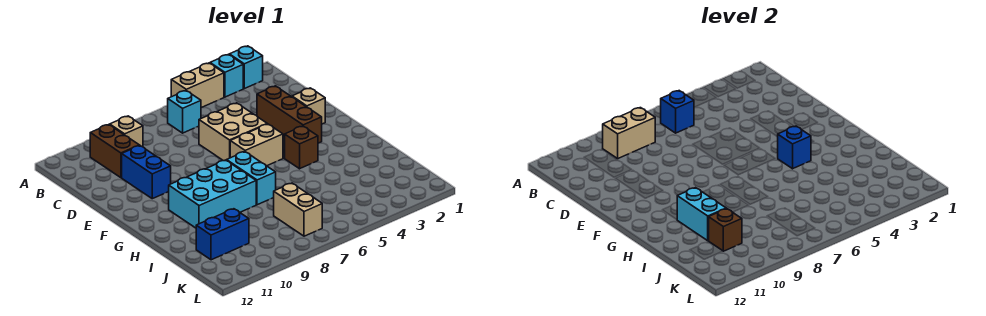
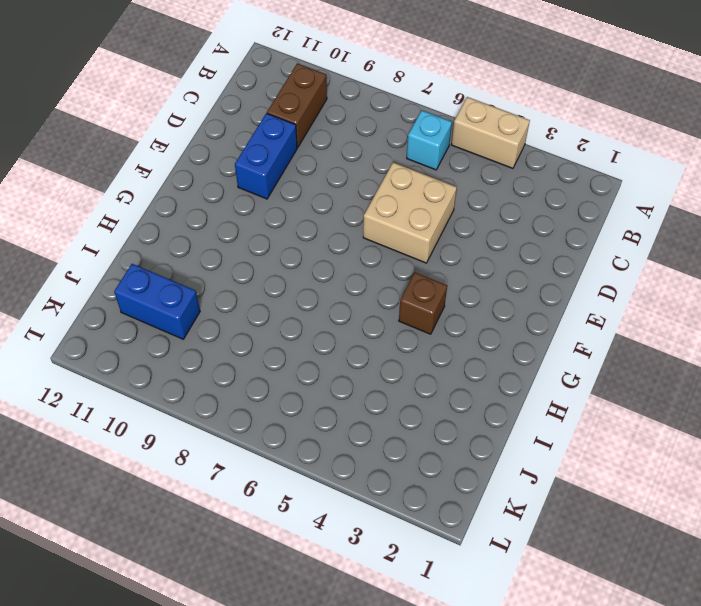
none -> cyan 1x1 brick [229,46,263,89]
none -> cyan 1x1 brick [210,54,243,97]
none -> tan 1x1 brick [110,116,143,147]

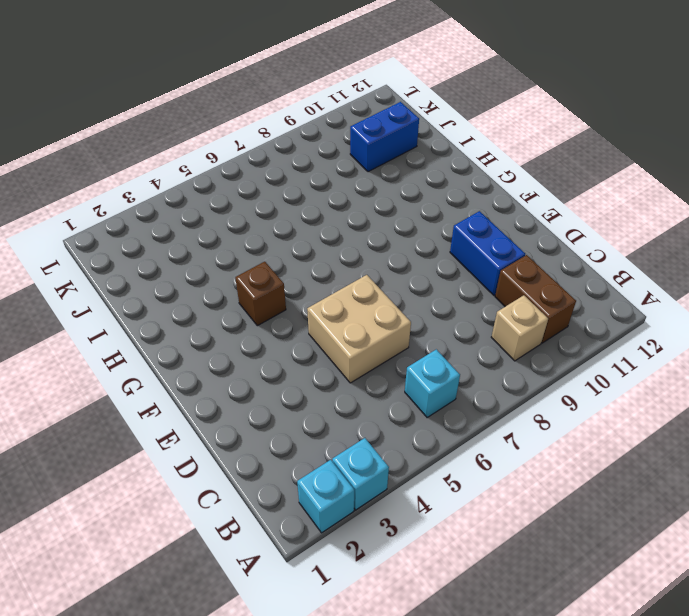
none -> tan 1x2 brick [171,63,224,108]
none -> brown 1x3 brick [257,86,322,143]
none -> tan 1x1 brick [292,88,325,124]

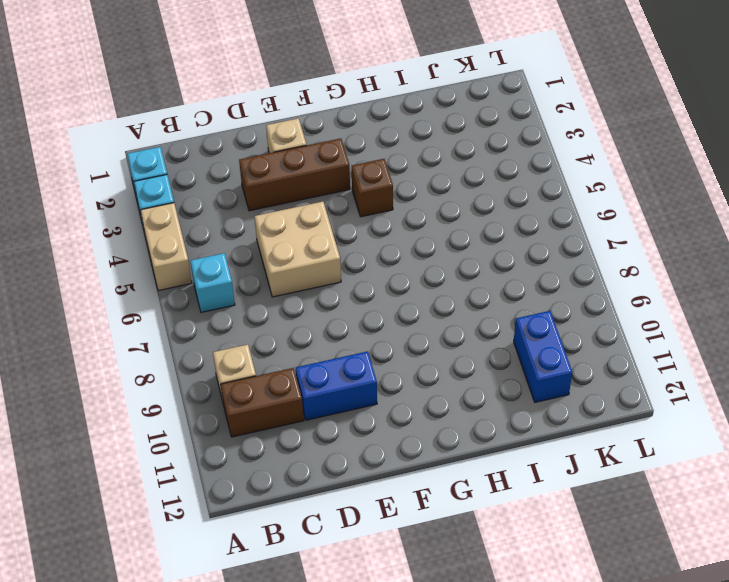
none -> tan 1x2 brick [230,124,283,166]
none -> cyan 1x2 brick [227,152,276,205]
none -> cyan 2x3 brick [169,160,256,228]

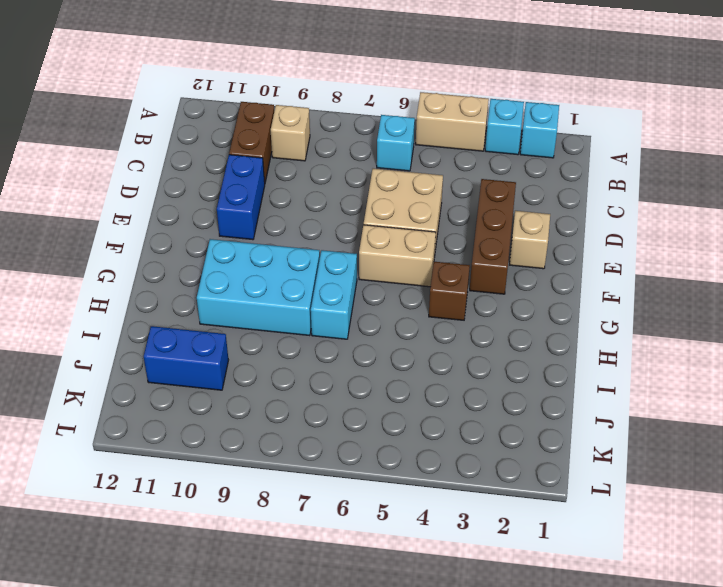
none -> tan 1x2 brick [274,183,322,236]
none -> blue 1x1 brick [661,91,694,133]
none -> tan 1x2 brick [603,108,655,159]

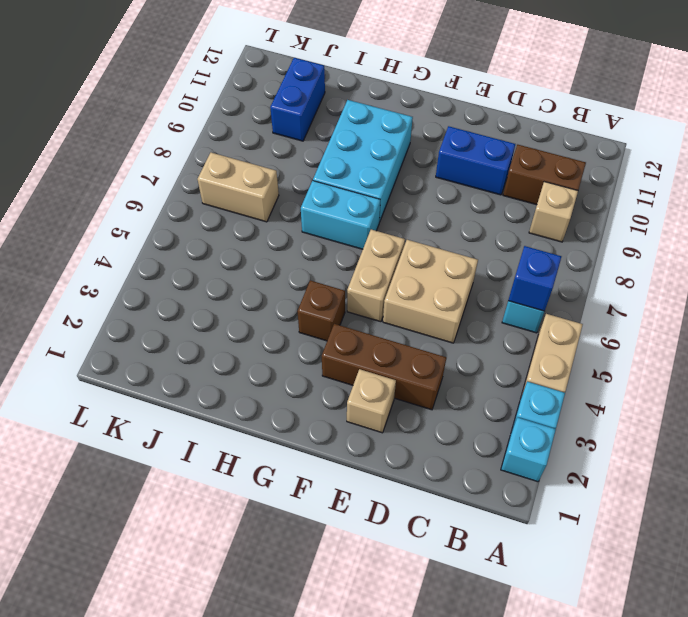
none -> tan 1x2 brick [603,108,655,159]
none -> blue 1x1 brick [778,126,811,169]
none -> cyan 1x2 brick [677,188,726,241]

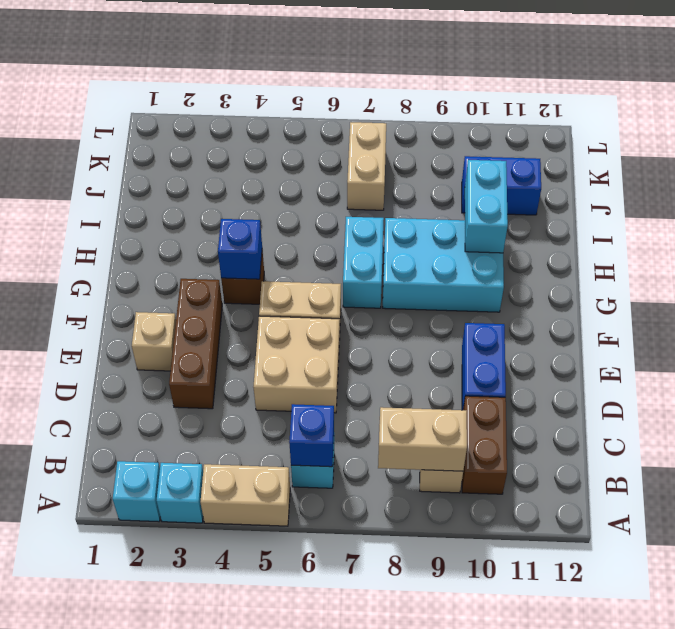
none -> brown 1x1 brick [709,209,742,251]

